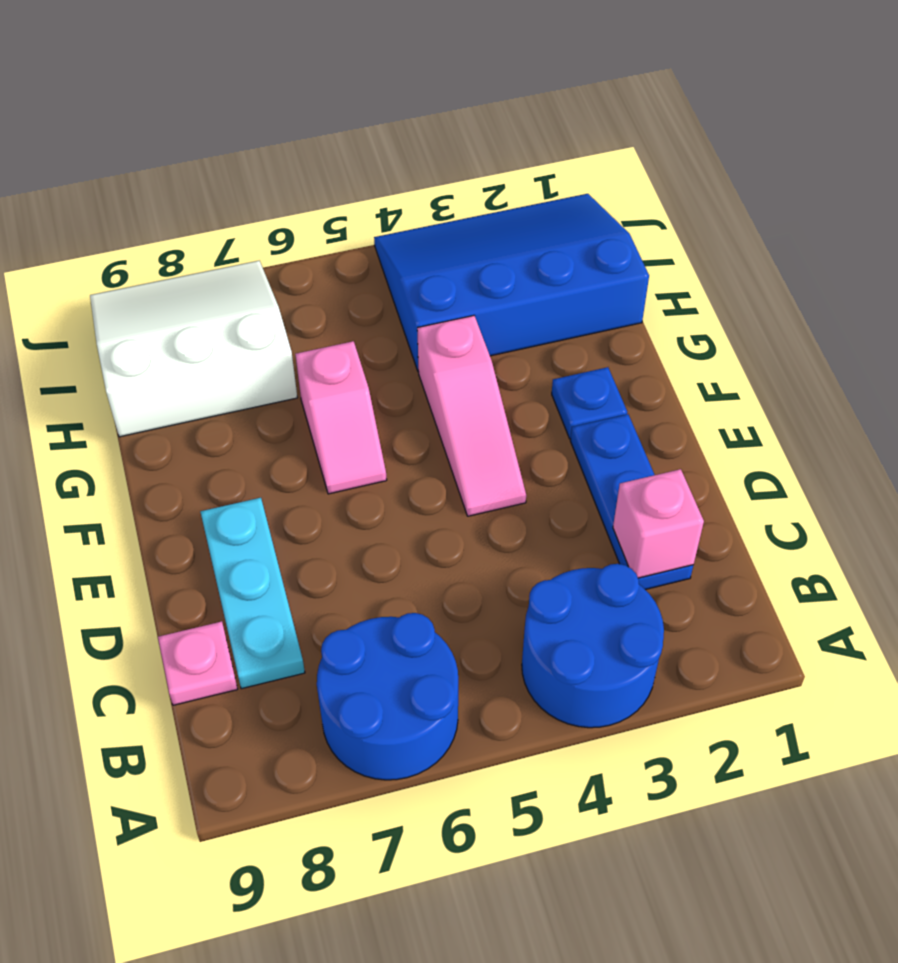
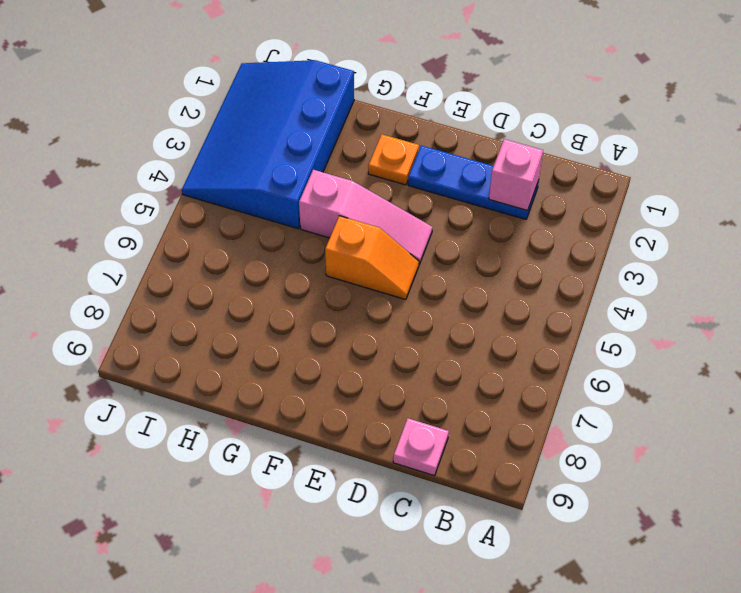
orange 1x2 slope [325,216,419,300] -> none
orange 1x1 plate [368,134,419,185] -> blue 1x1 plate [552,367,627,439]
none -> blue 2x2 round brick [522,564,664,728]
none -> blue 2x2 round brick [317,613,458,780]

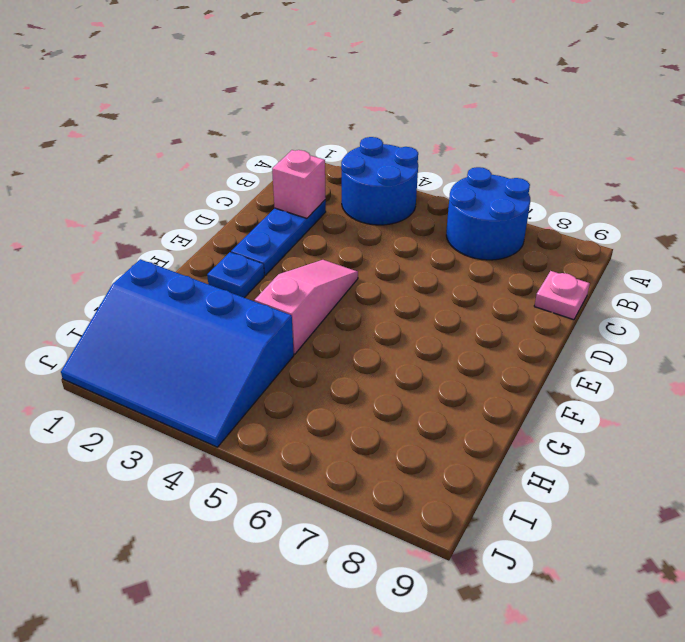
none -> cyan 1x3 plate [201,498,305,689]
none -> pink 1x2 slope [295,341,387,494]

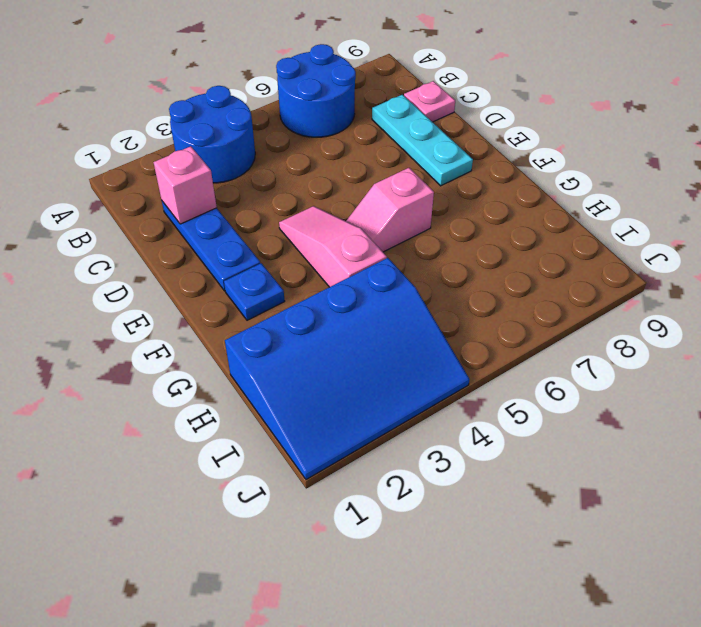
pink 1x2 slope [346,168,434,252] -> pink 1x2 slope turned to [295,341,387,494]
none -> white 3x3 slope [90,261,297,437]

